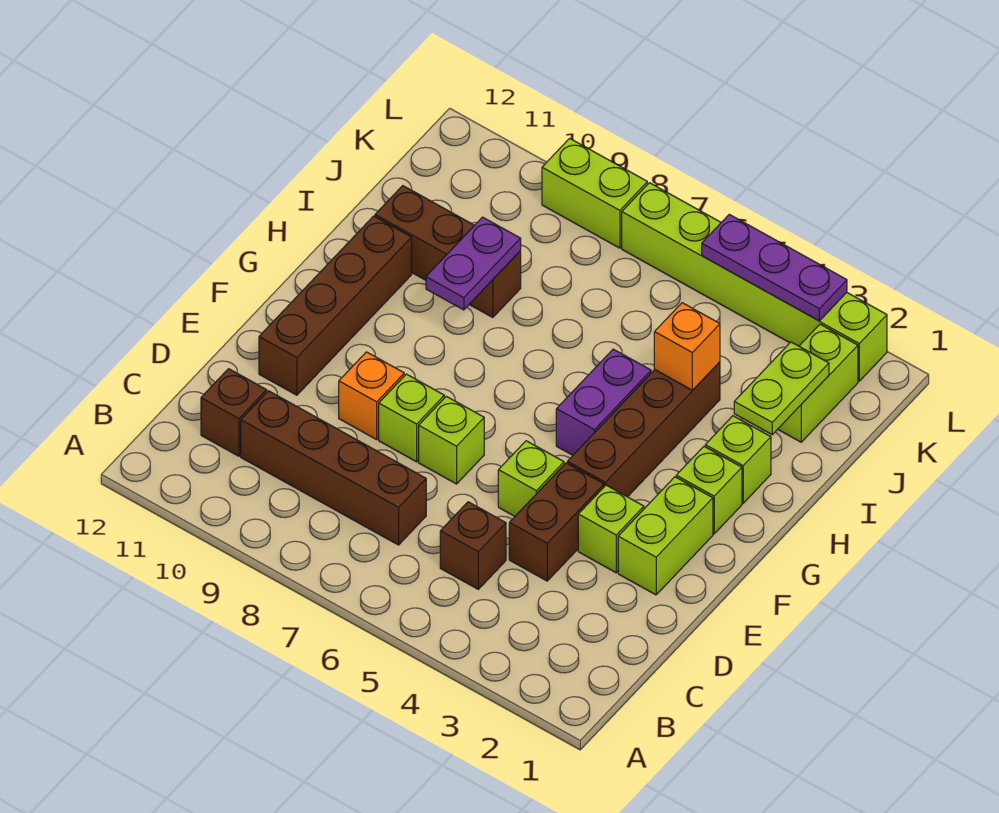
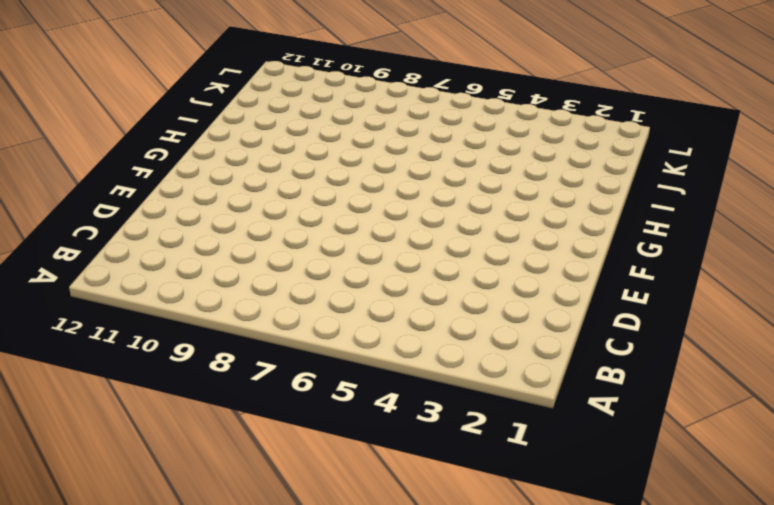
none -> brown 1x1 brick [440,502,506,589]
none -> brown 1x4 brick [241,391,426,545]
none -> brown 1x1 brick [201,369,267,456]

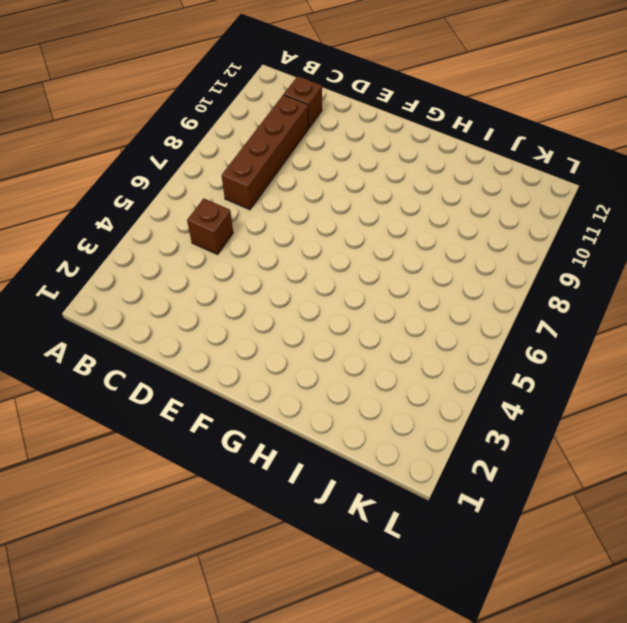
none -> brown 1x2 brick [509,463,604,581]
none -> lime 1x2 brick [618,477,713,595]
none -> lime 1x1 brick [578,485,644,573]

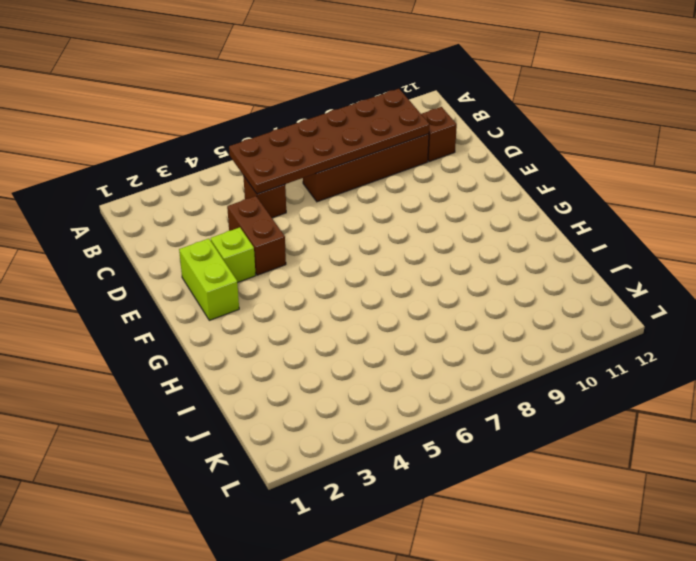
brown 2x6 plate [229,89,430,194] -> none
none -> lime 1x1 brick [498,441,564,516]
none -> lime 1x1 brick [419,396,484,484]
none -> lime 1x1 brick [379,374,444,462]

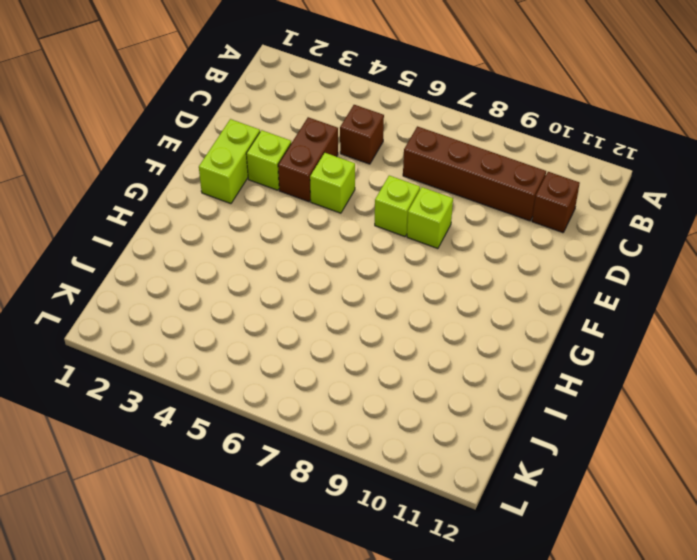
none -> orange 1x1 brick [339,352,404,439]
none -> brown 1x4 brick [259,216,412,395]
none -> brown 1x4 brick [567,362,720,497]

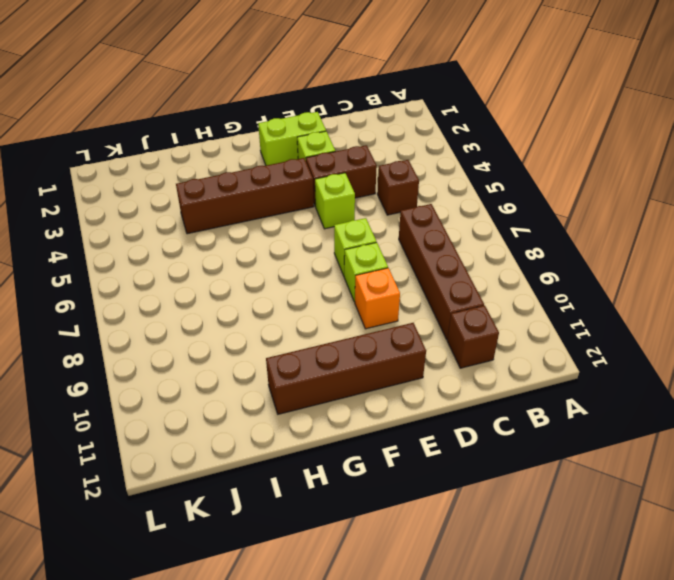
none -> lime 1x1 brick [676,446,742,534]
none -> purple 1x2 brick [556,349,651,455]
none -> lime 1x1 brick [705,416,771,503]

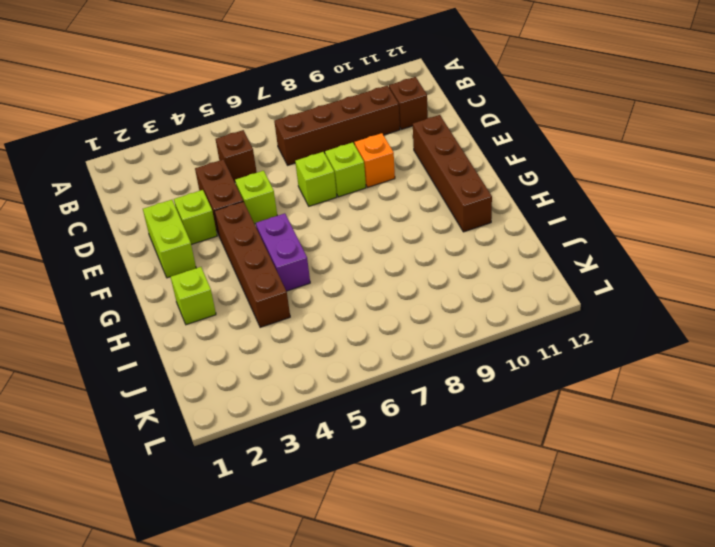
none -> lime 1x1 brick [676,446,742,534]
none -> brown 1x3 brick [375,186,521,318]
none -> lime 1x2 brick [778,324,858,442]

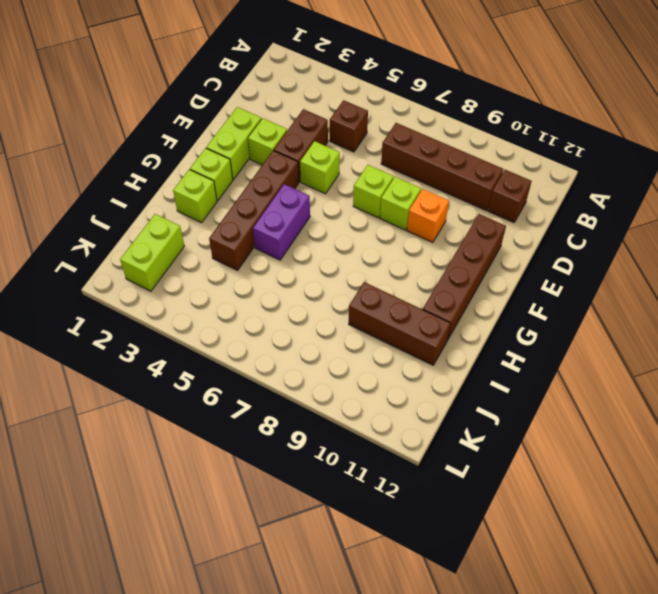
none -> lime 1x6 brick [622,183,887,381]
none -> lime 1x2 brick [542,138,647,248]
none -> purple 1x2 plate [426,217,521,310]

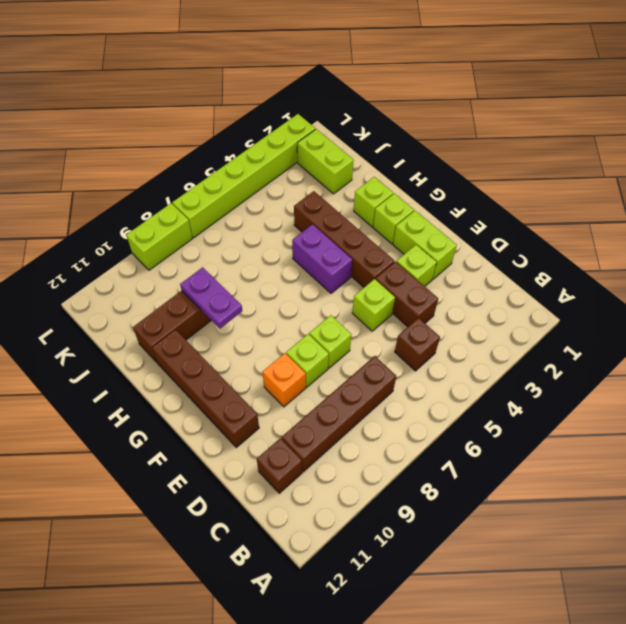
none -> lime 1x2 plate [734,342,829,434]
none -> orange 1x1 brick [654,303,720,390]
none -> purple 1x3 plate [702,214,847,321]

